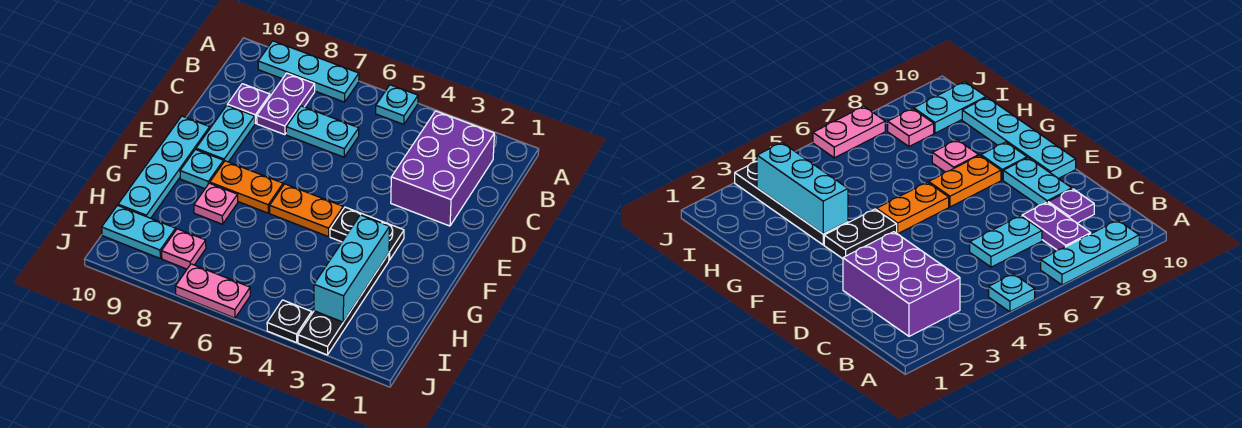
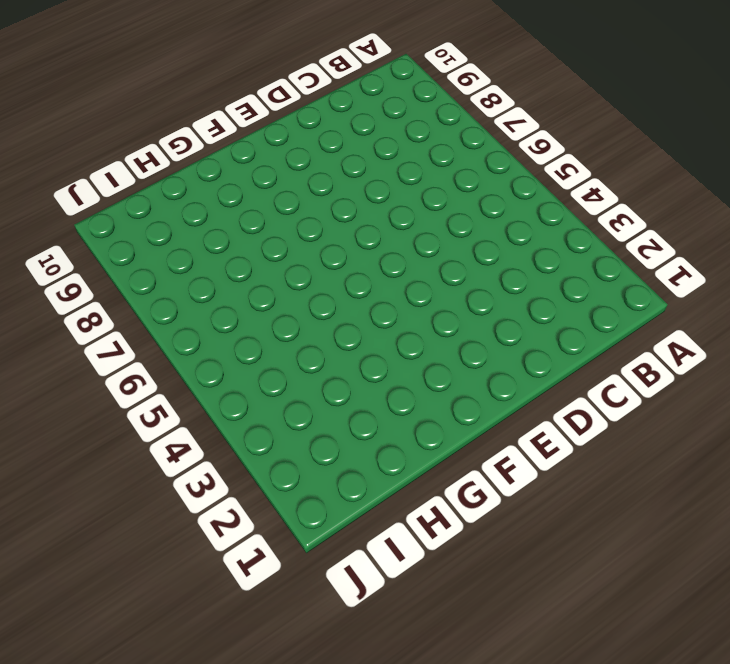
none -> cyan 1x1 plate [376,85,418,124]
none -> cyan 1x3 plate [258,41,359,102]
none -> purple 2x3 brick [391,111,494,226]

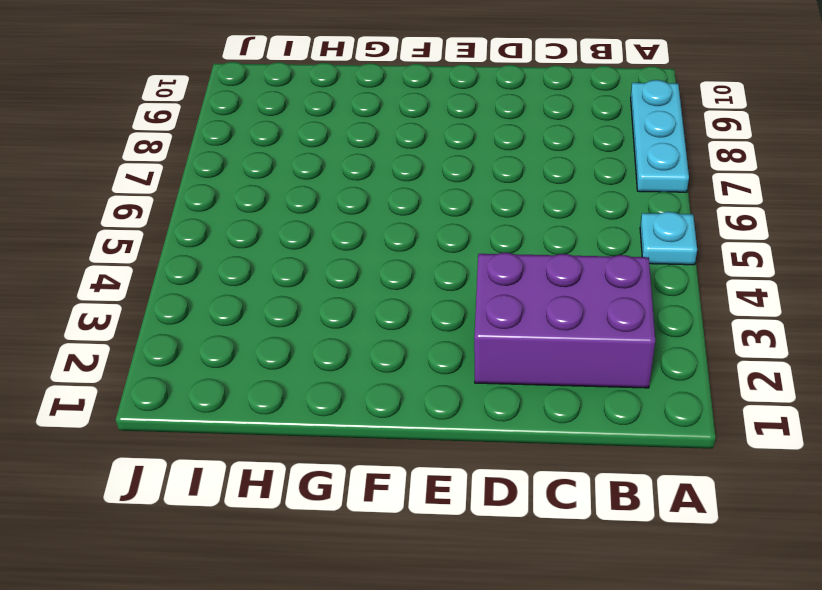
none -> purple 1x2 plate [257,73,315,135]
none -> cyan 1x2 plate [286,106,359,157]
none -> purple 1x1 plate [227,84,270,123]

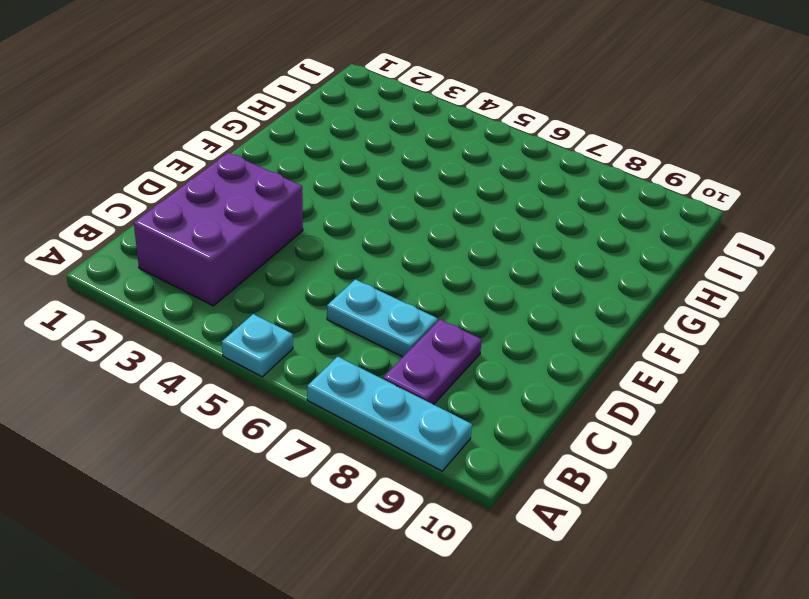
none -> purple 1x1 plate [227,84,270,123]
none -> cyan 1x2 plate [196,106,255,162]
none -> cyan 1x4 plate [118,116,210,218]

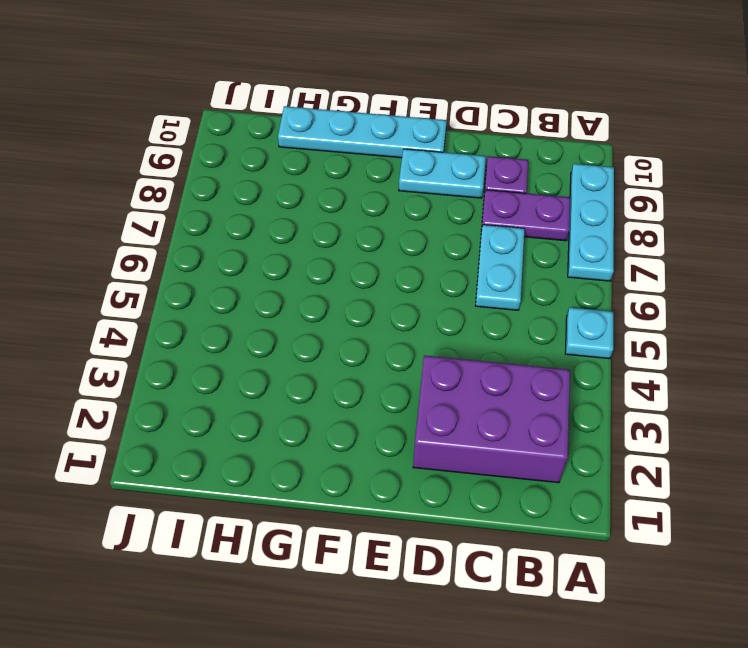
none -> black 1x2 plate [330,207,404,260]
none -> orange 1x2 plate [270,184,343,237]
none -> orange 1x2 plate [210,161,283,213]

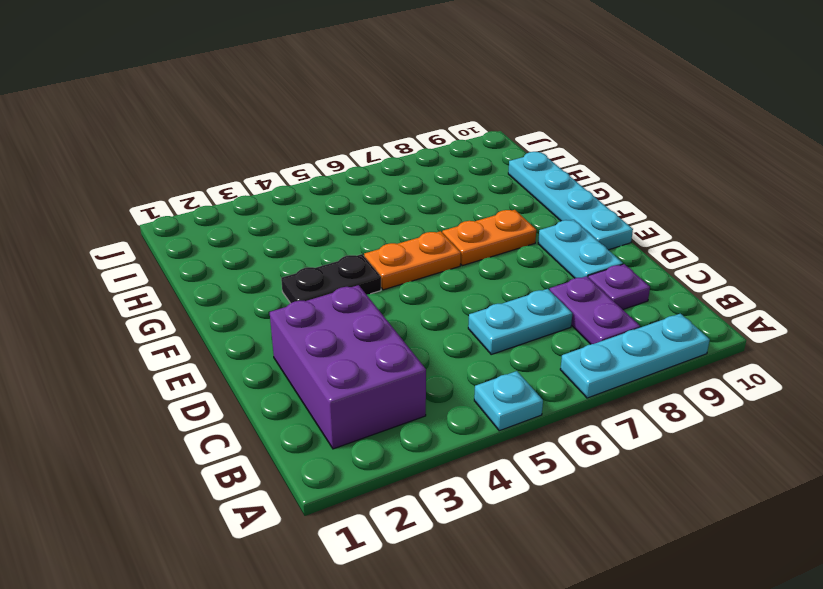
none -> cyan 1x1 plate [180,149,224,189]
none -> black 1x4 plate [298,254,389,355]
none -> pink 1x1 plate [194,183,238,224]

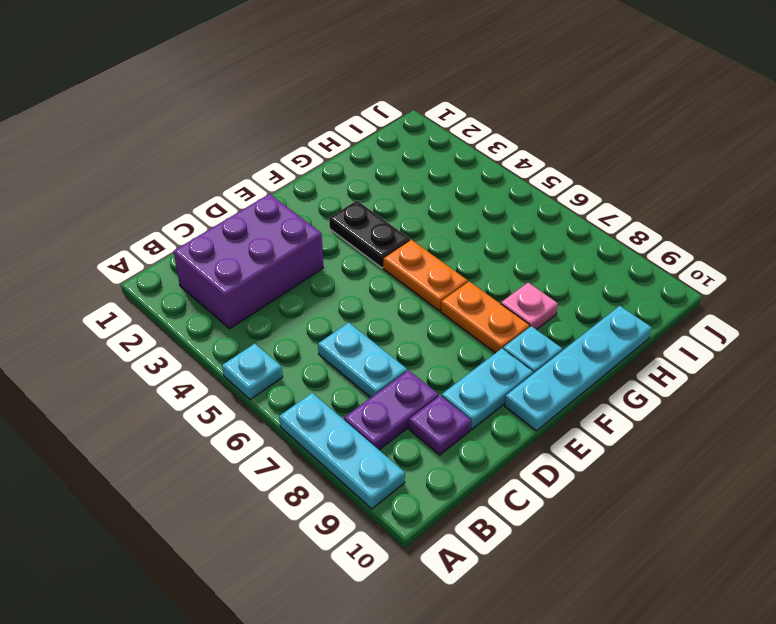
none -> black 1x4 plate [298,254,389,355]
none -> pink 1x1 plate [162,229,206,269]
none -> cyan 1x2 plate [102,205,176,258]

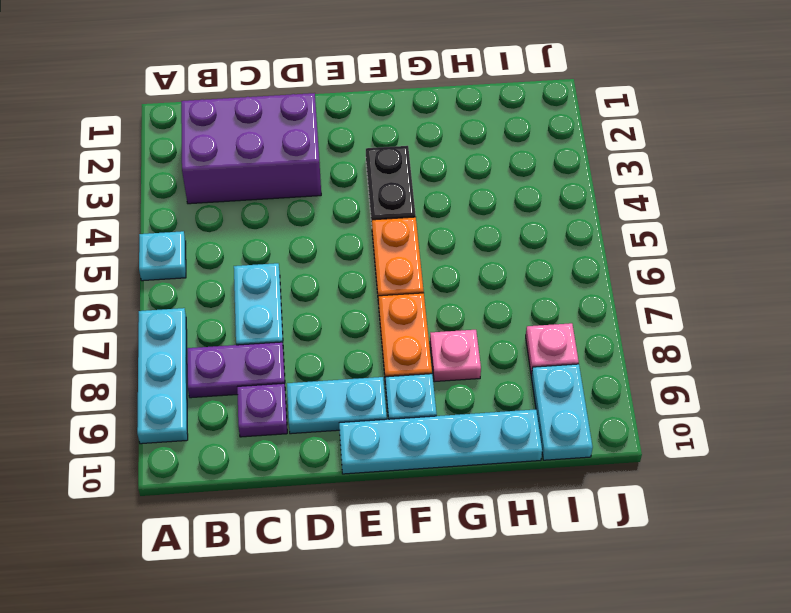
none -> black 1x4 plate [298,254,389,355]
none -> black 1x1 plate [267,300,312,343]
none -> pink 1x2 plate [175,264,250,318]

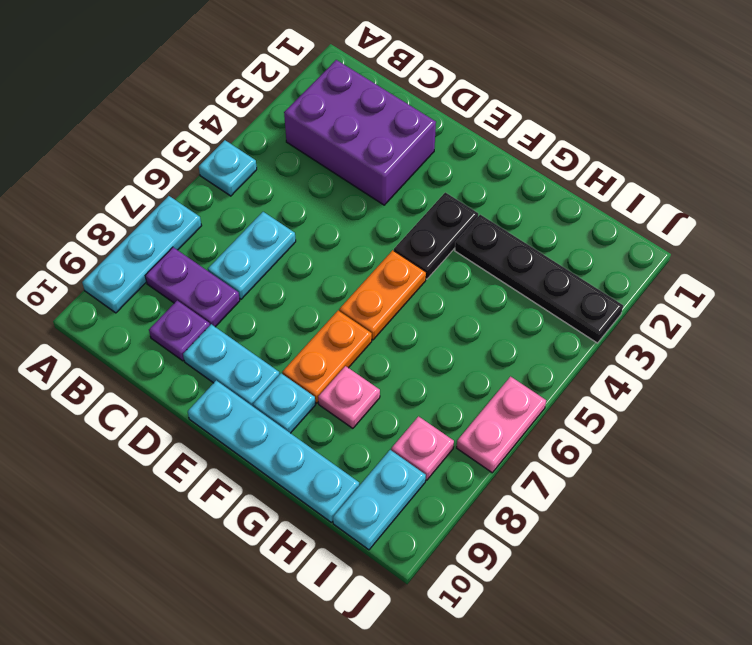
none -> black 1x1 plate [267,300,312,343]
none -> cyan 1x3 brick [314,215,390,322]

